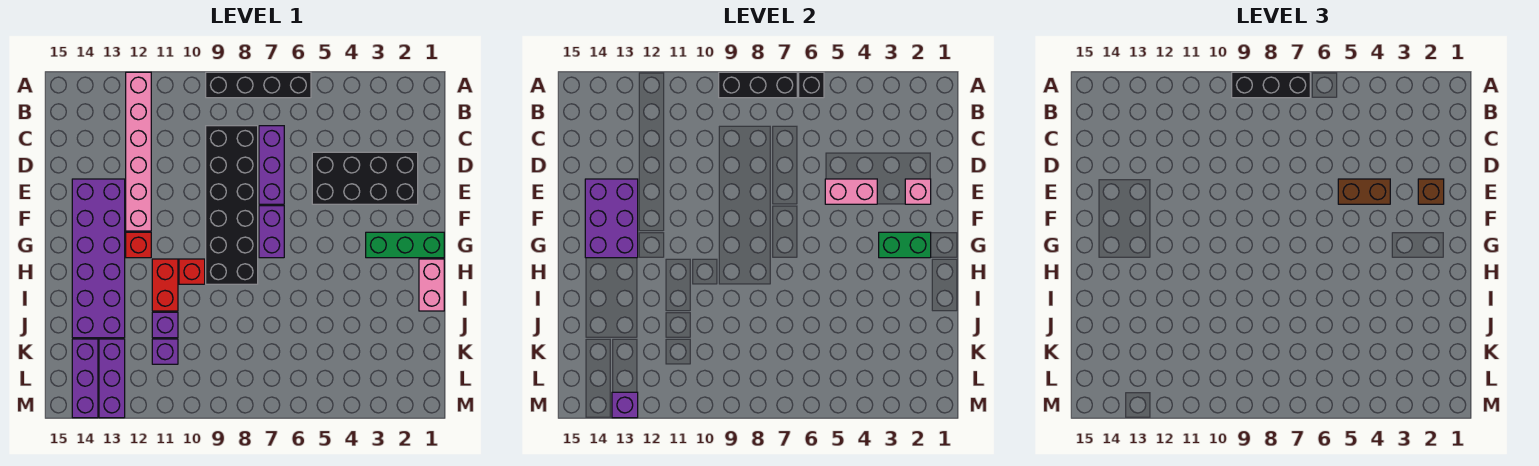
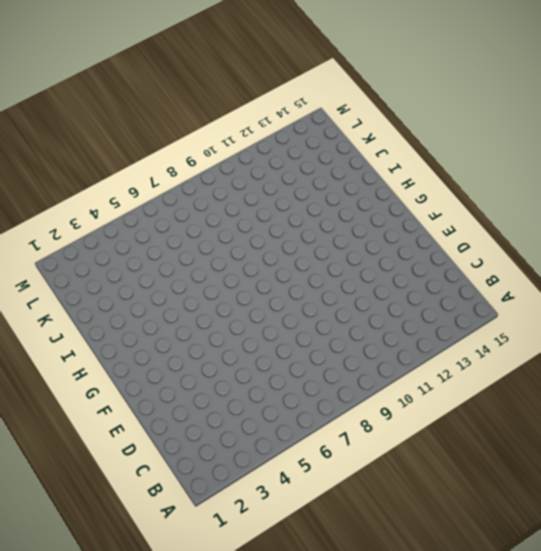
none -> black 1x4 brick [206,72,311,98]
none -> pink 1x6 brick [126,72,151,231]
none -> purple 1x3 brick [259,126,284,204]

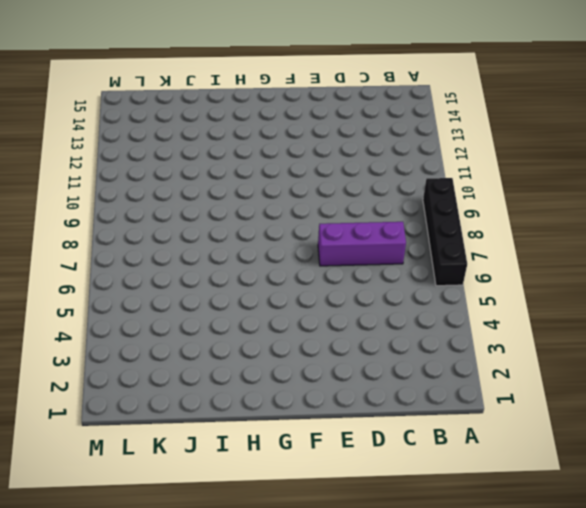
none -> pink 1x6 brick [126,72,151,231]
none -> black 2x6 brick [206,126,258,284]
none -> black 2x4 brick [312,152,418,204]

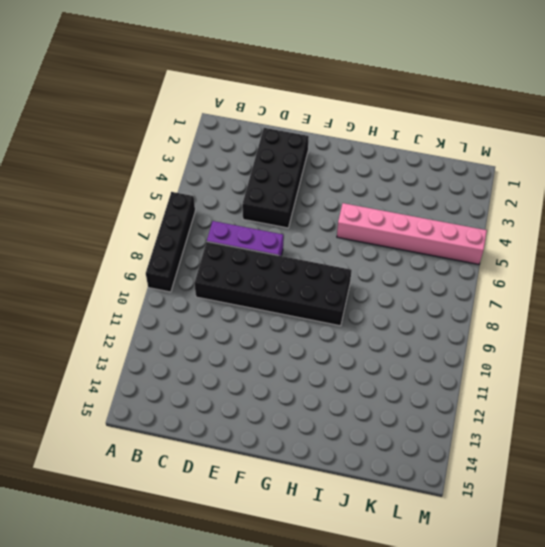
pink 1x6 brick [337,203,487,264] -> pink 1x6 brick moved to [126,72,151,231]
none -> purple 2x6 brick [72,179,125,338]
none -> purple 1x2 brick [259,206,284,258]
none -> green 1x3 brick [366,232,444,258]

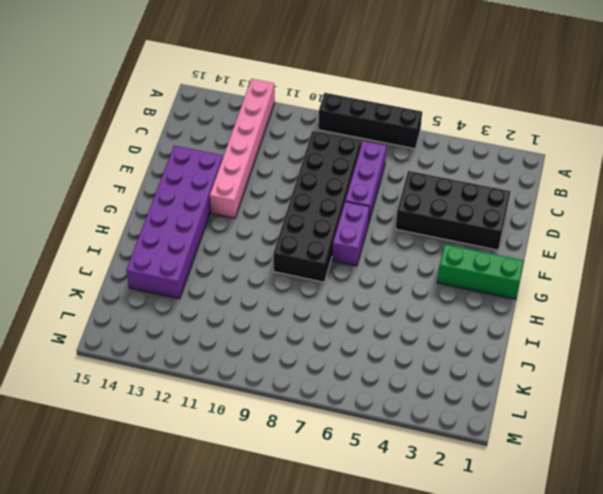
none -> red 1x1 brick [126,232,151,258]
none -> pink 1x2 brick [419,259,444,311]
none -> red 1x1 brick [179,259,205,284]

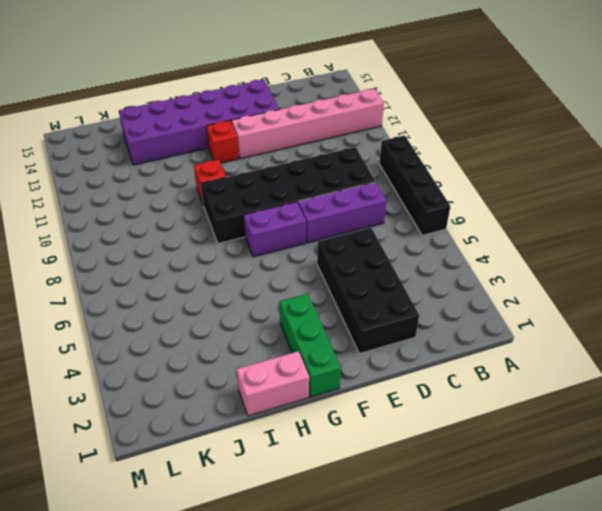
none -> red 1x2 brick [152,259,178,311]
none -> purple 1x1 brick [152,312,178,338]
none -> purple 1x1 brick [152,339,178,364]

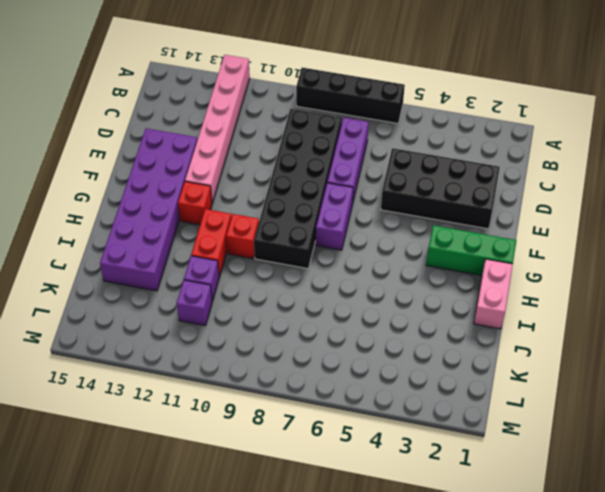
none -> purple 1x3 brick [99,339,125,418]
none -> purple 1x3 brick [72,339,98,418]
none -> black 1x1 brick [799,72,824,98]

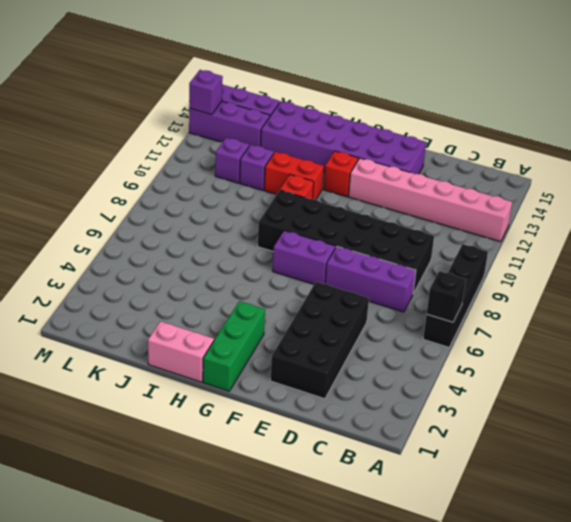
none -> black 1x3 brick [719,72,797,98]
none -> pink 1x1 brick [905,179,931,204]
none -> pink 1x2 brick [825,179,877,204]

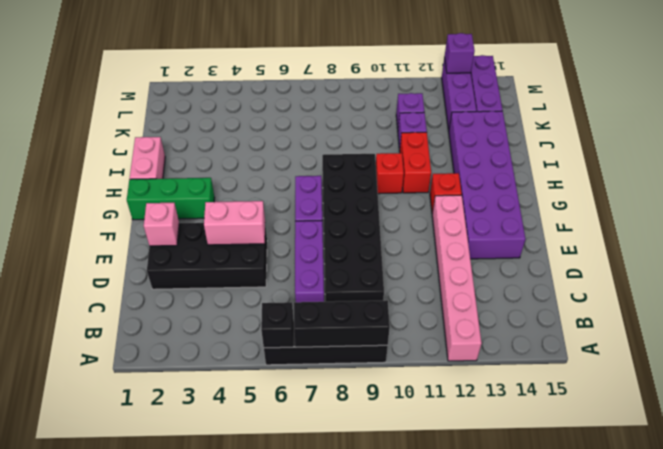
none -> purple 2x3 brick [585,179,638,258]
none -> green 1x2 brick [879,232,931,258]
none -> black 1x3 brick [1232,72,1310,98]

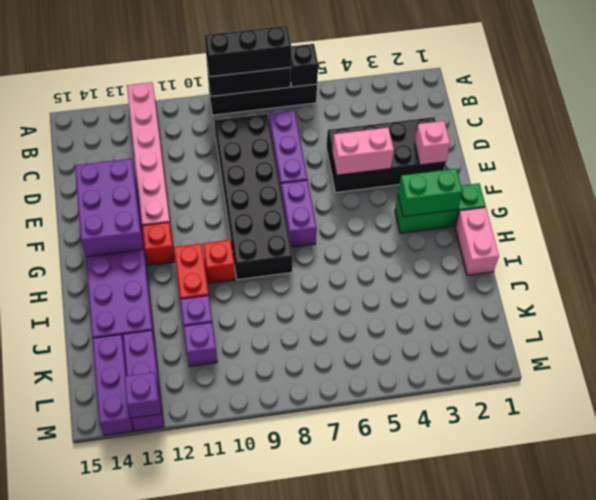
none -> brown 1x1 brick [1418,179,1444,204]
none -> brown 1x2 brick [1338,179,1390,204]

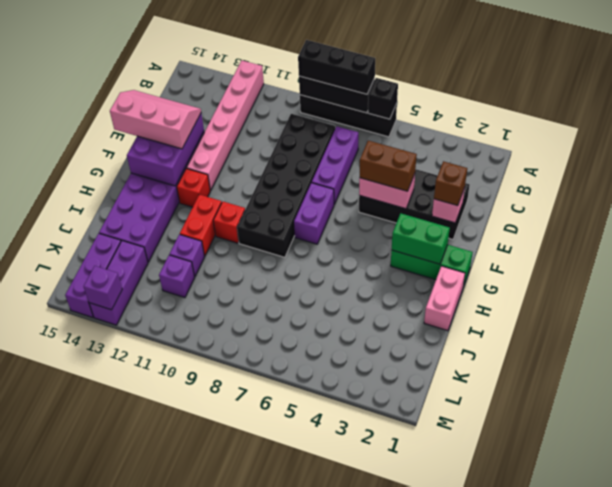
pink 2x3 slope [110,90,201,149] -> none

